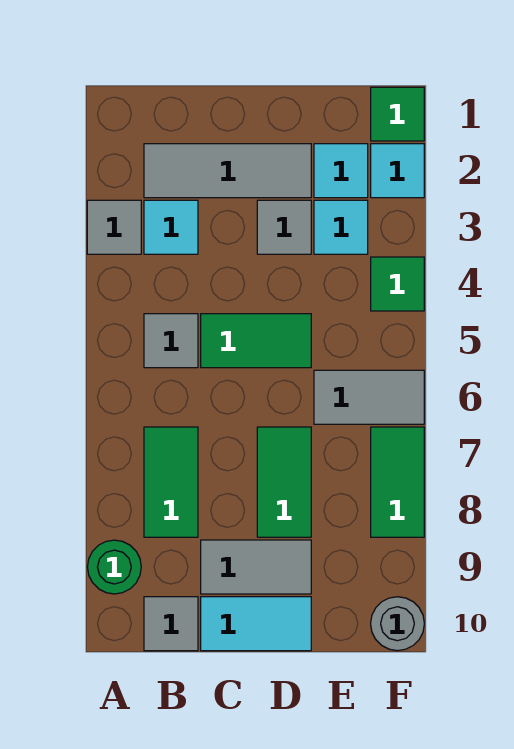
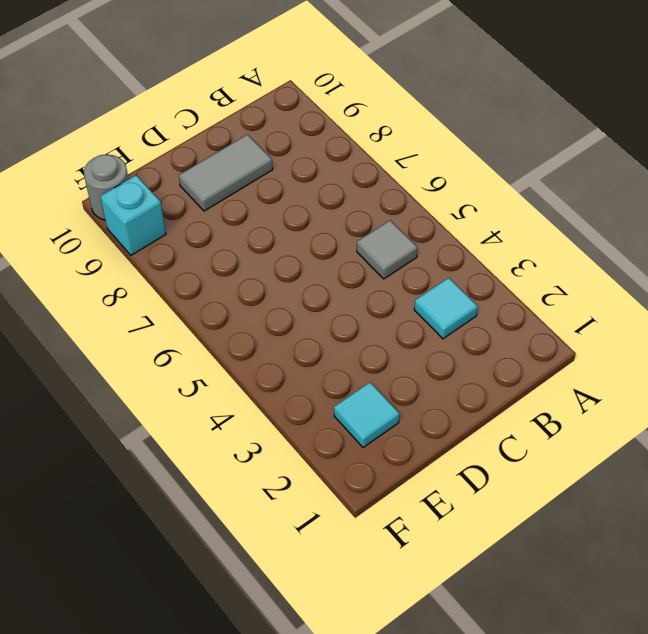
cyan 1x1 brick [100,175,166,255] -> none
none -> grey 1x1 tile [87,200,141,254]
none -> green 1x1 round brick [88,540,141,594]
none -> grey 1x3 tile [144,144,311,198]

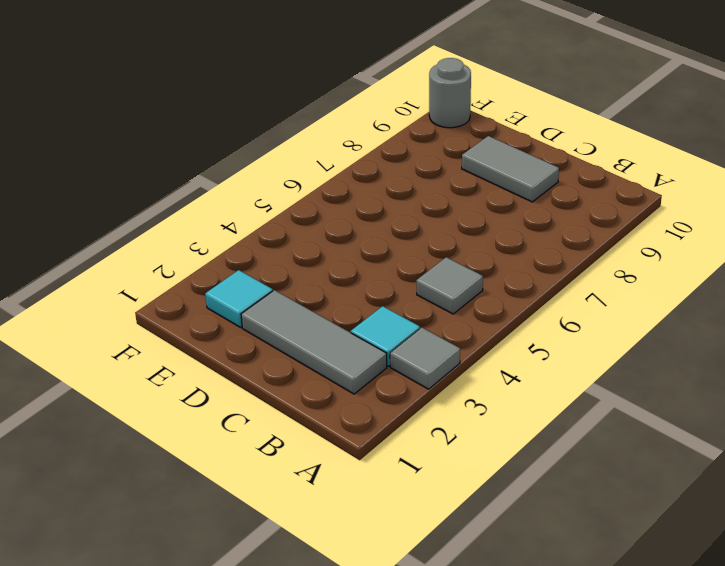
none -> green 1x1 round brick [88,540,141,594]
none -> green 1x2 tile [144,427,198,537]
none -> grey 1x1 tile [144,597,198,651]

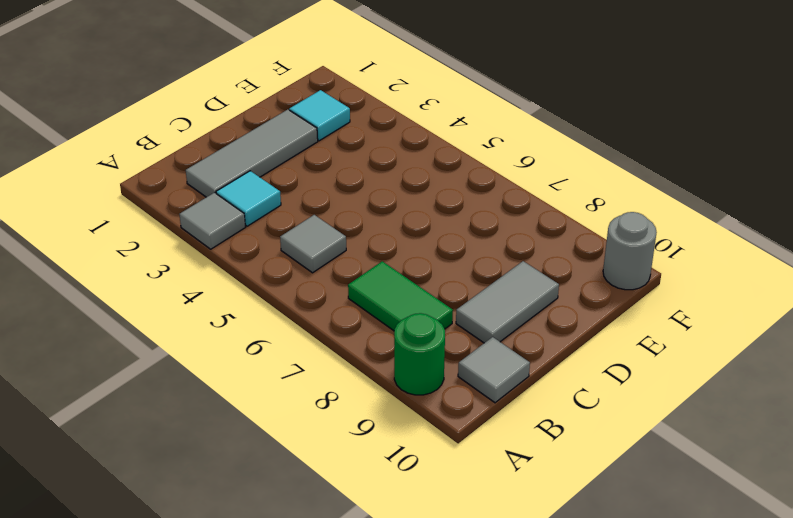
none -> green 1x2 tile [201,314,311,368]
none -> cyan 1x2 tile [201,597,311,651]
none -> grey 1x1 tile [257,200,311,254]

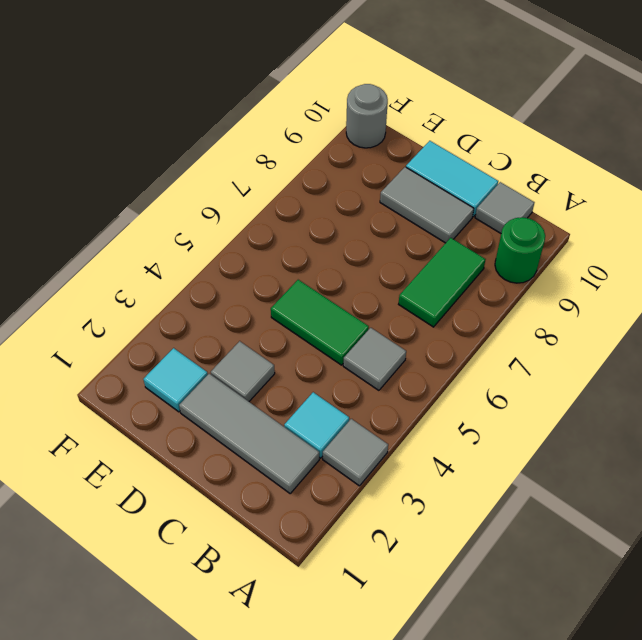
none -> green 1x2 tile [257,427,311,537]
none -> cyan 1x1 tile [314,200,368,254]
none -> grey 1x2 tile [314,370,424,424]

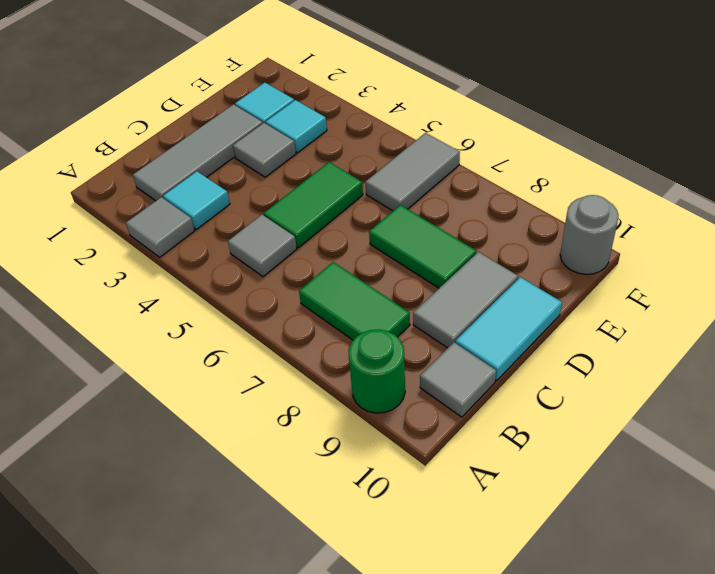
none -> green 1x1 tile [371,87,424,141]
none -> cyan 1x1 tile [371,144,424,198]
none -> green 1x1 tile [371,257,424,311]

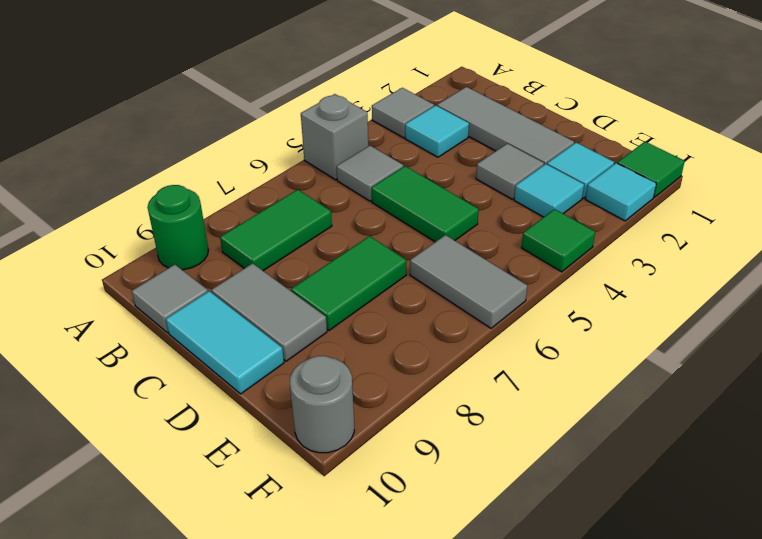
grey 1x1 brick [301,94,368,180] -> none
none -> green 1x2 tile [371,427,424,537]

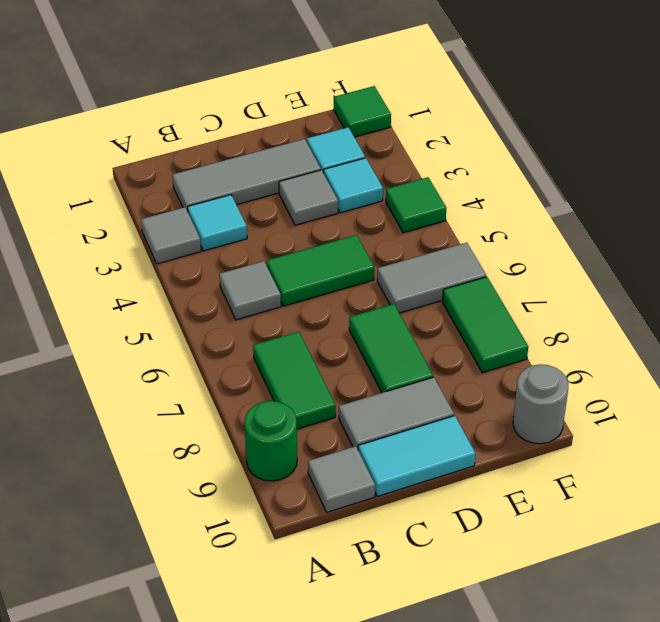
none -> cyan 1x1 tile [371,144,424,198]

